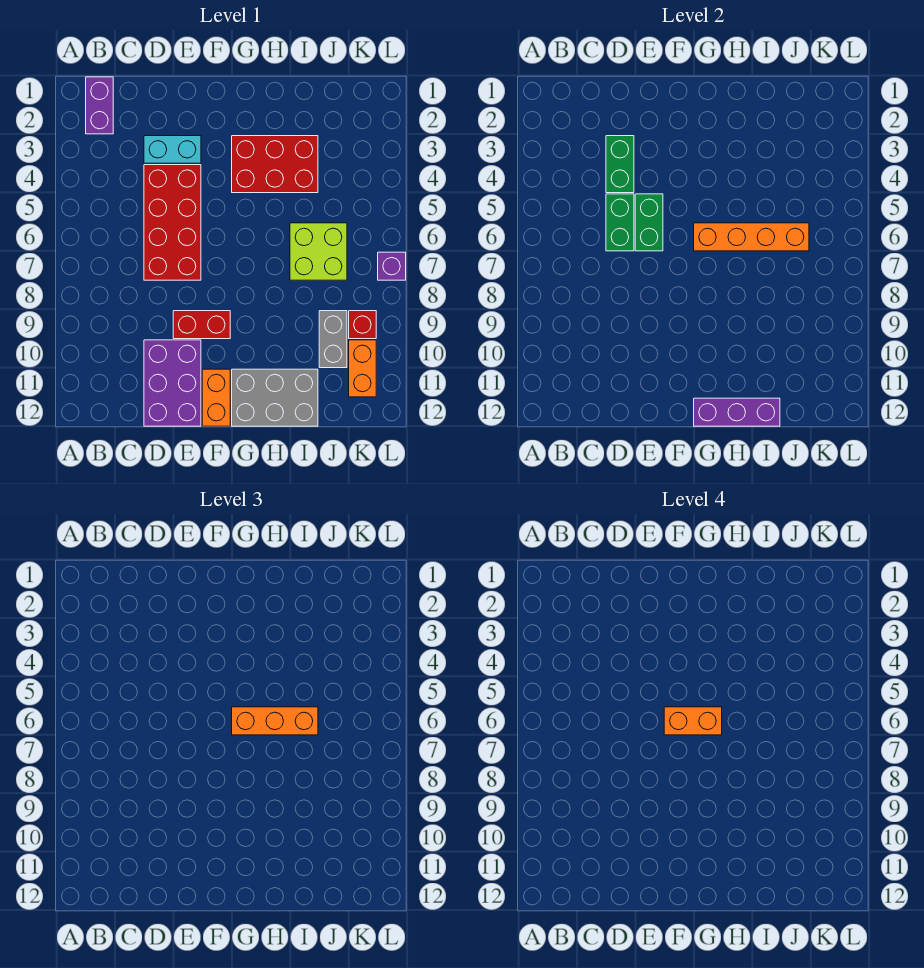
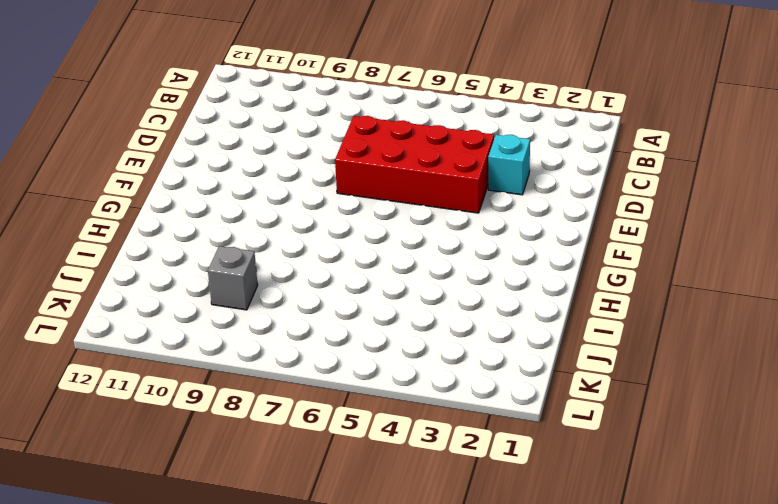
cyan 1x1 brick [488,135,530,195] -> cyan 1x2 brick [144,136,201,163]
grey 1x1 brick [208,246,258,310] -> grey 1x2 brick [319,311,347,368]
none -> purple 1x2 brick [86,77,113,134]
none -> purple 2x3 brick [144,340,201,426]
none -> red 1x2 brick [173,311,230,339]

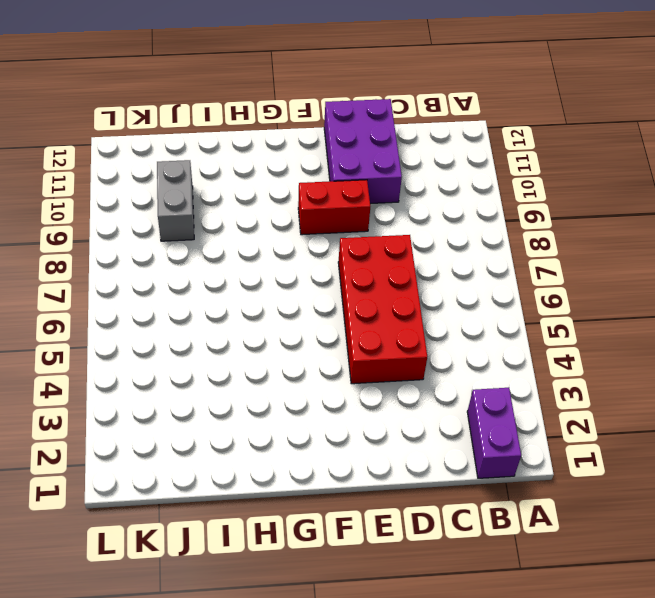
none -> cyan 1x2 brick [144,136,201,163]
none -> orange 1x2 brick [202,369,230,426]
none -> red 2x3 brick [232,136,318,193]

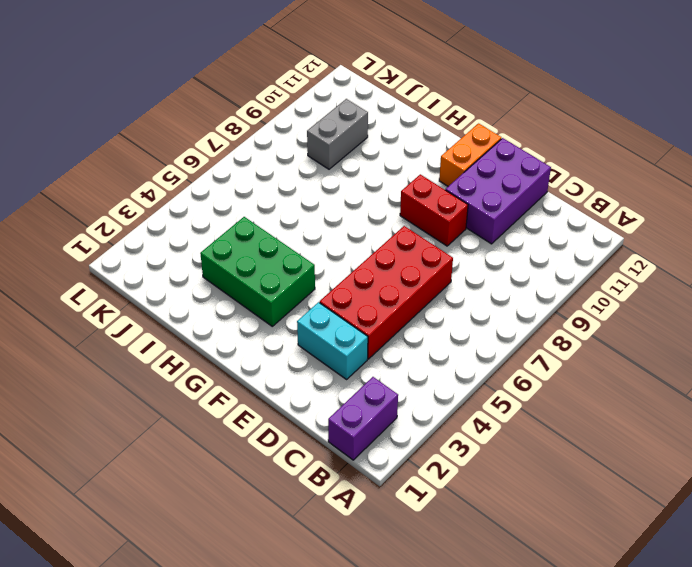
green 2x3 brick [200,217,315,326] -> red 2x3 brick [232,136,318,193]
none -> grey 2x3 brick [232,369,318,426]
none -> lime 2x2 brick [290,223,347,280]
none -> red 1x1 brick [349,311,376,339]

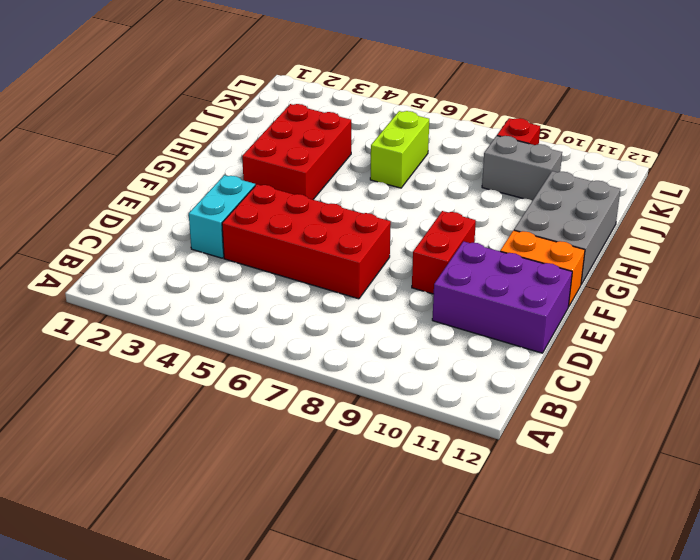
lime 1x2 brick [370,111,429,188] -> lime 2x2 brick [290,223,347,280]
none -> purple 1x2 brick [86,77,113,134]
none -> orange 1x2 brick [349,340,376,397]
none -> purple 1x1 brick [378,252,406,280]

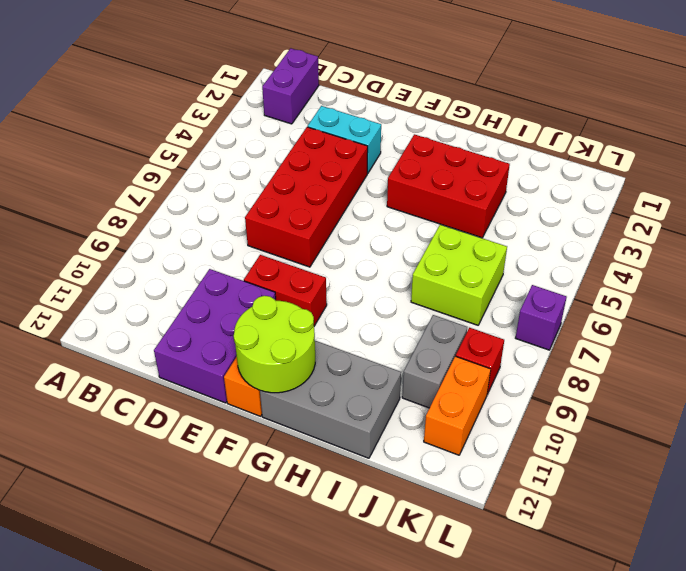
lime 2x2 round brick [234,296,315,393] -> purple 1x3 brick [694,398,780,426]
none -> green 1x2 brick [606,136,634,193]
none -> green 1x2 brick [606,194,634,251]
none -> green 1x2 brick [635,194,663,251]

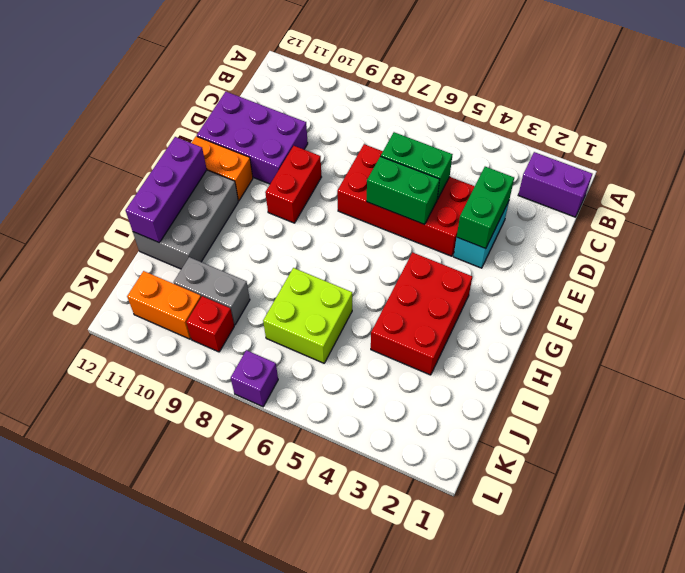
green 1x2 brick [457,167,514,249] -> green 1x2 brick turned to [606,136,634,193]
none -> orange 1x4 brick [694,223,809,251]
none -> orange 1x3 brick [232,707,318,735]
none -> orange 1x2 brick [664,707,722,735]

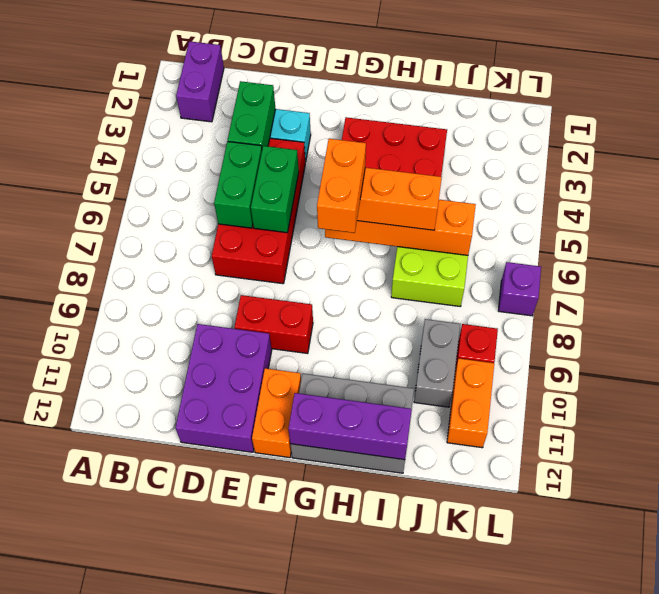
orange 1x2 brick [317,139,366,233] -> orange 1x2 brick turned to [664,707,722,735]

